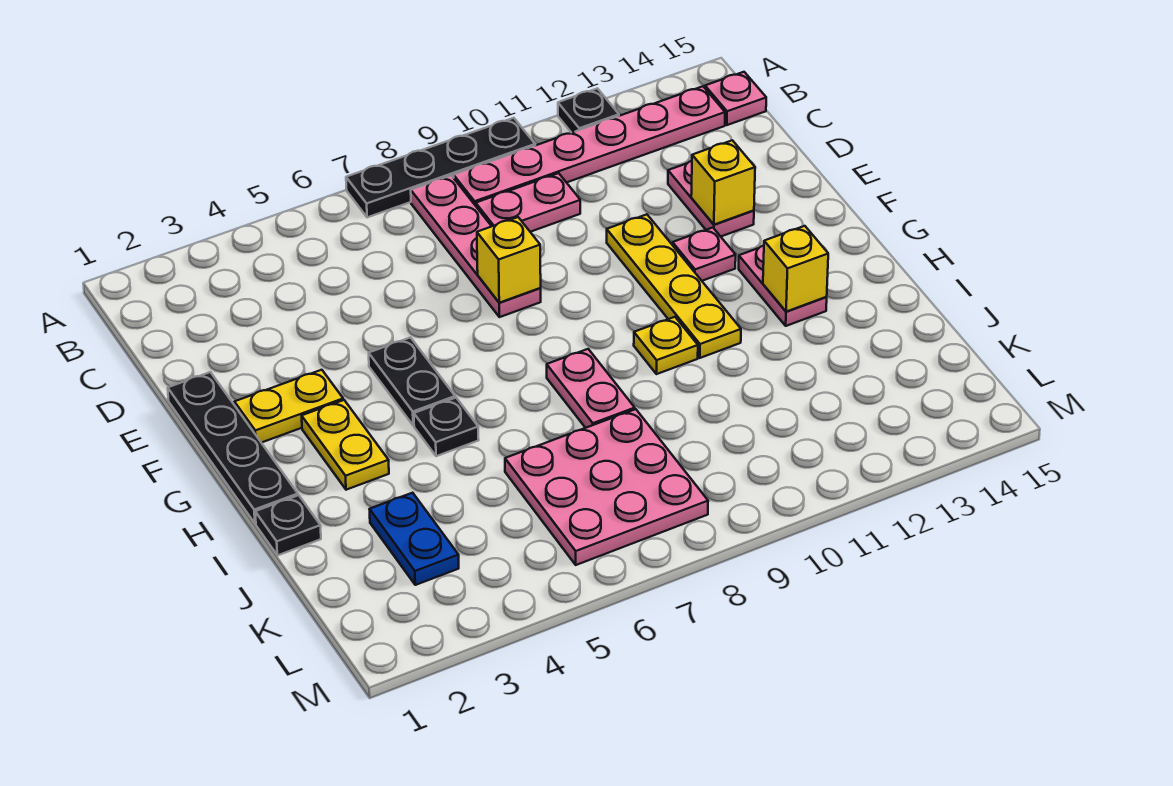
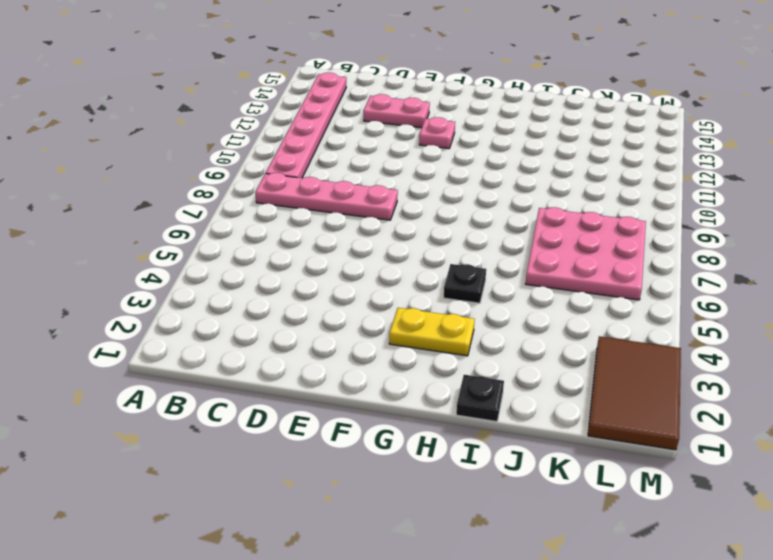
brown 2x3 tile [588,336,681,450] -> none
none -> black 1x4 plate [346,118,535,217]
none -> black 1x1 plate [558,88,619,133]
none -> pink 1x1 plate [705,72,766,125]

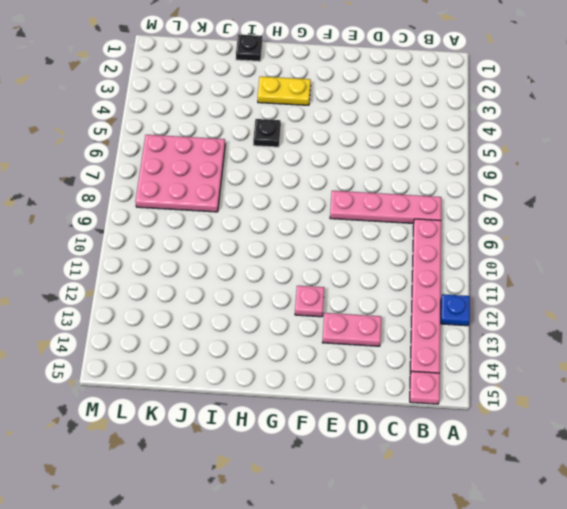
blue 1x1 plate [441,294,470,326] -> black 1x1 plate [558,88,619,133]
none -> black 1x4 plate [346,118,535,217]
none -> pink 1x2 plate [476,173,580,232]
none -> black 1x4 plate [168,372,298,524]

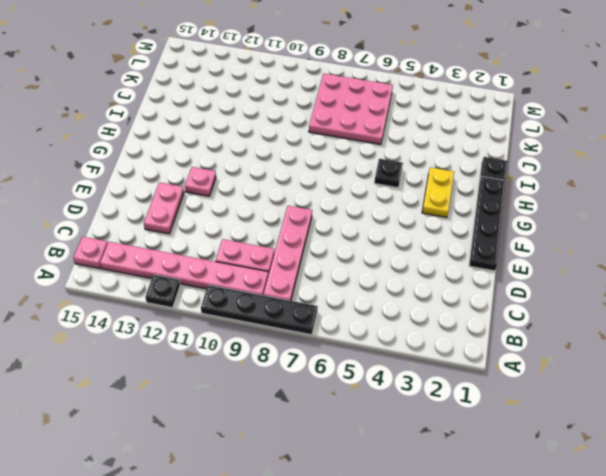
none -> yellow 1x4 plate [607,214,741,358]
none -> yellow 1x2 plate [234,370,343,443]
none -> black 1x2 plate [369,338,455,426]

